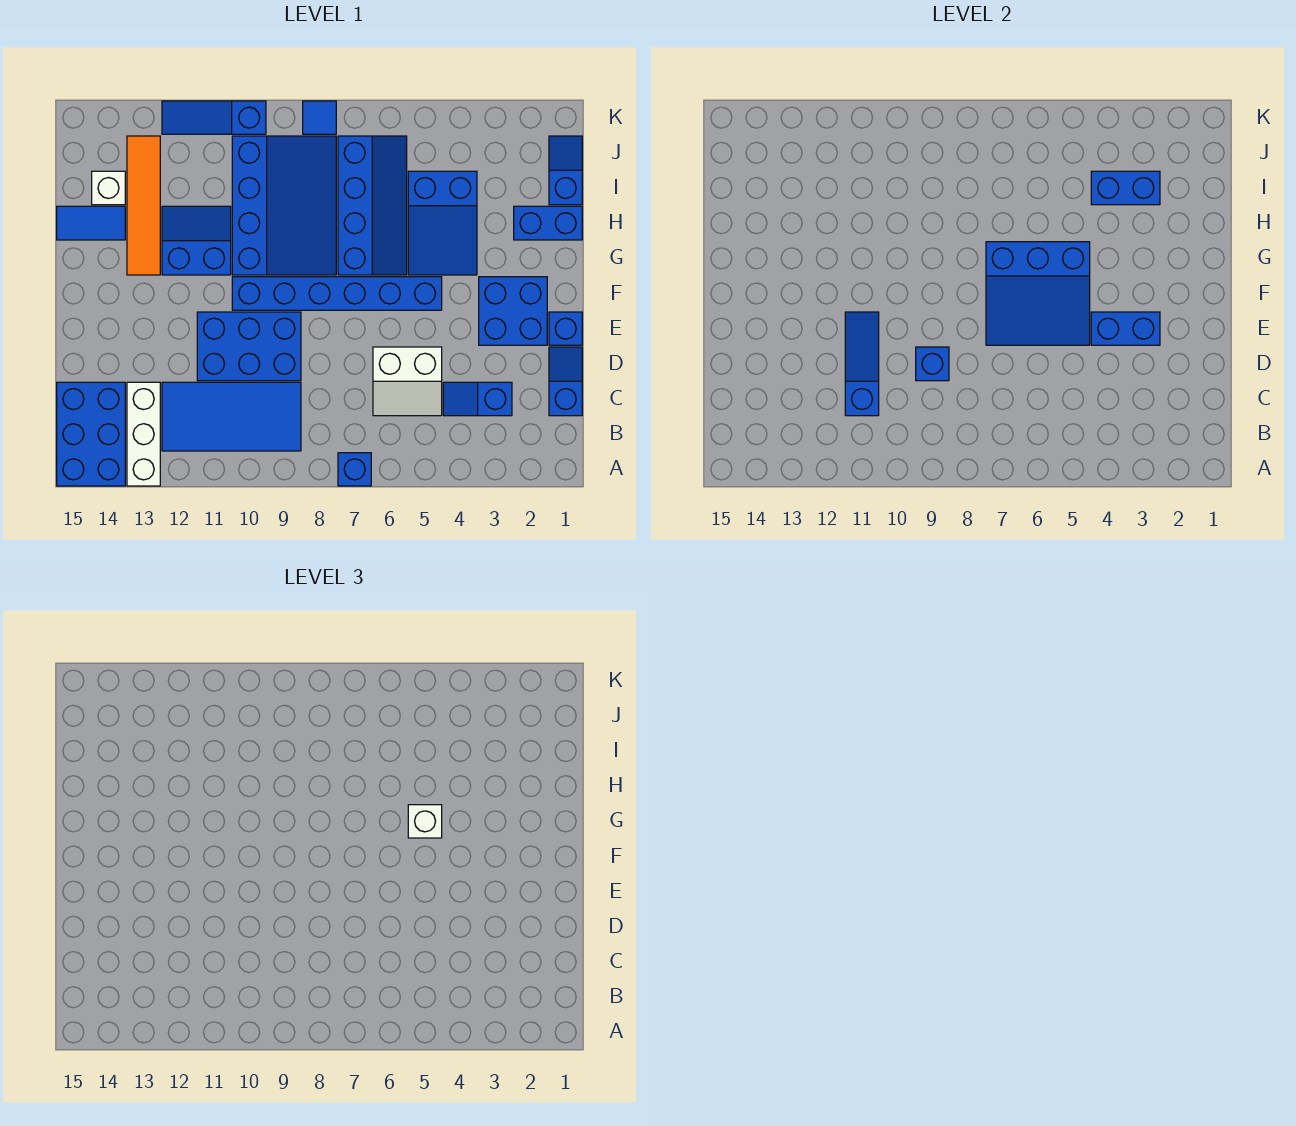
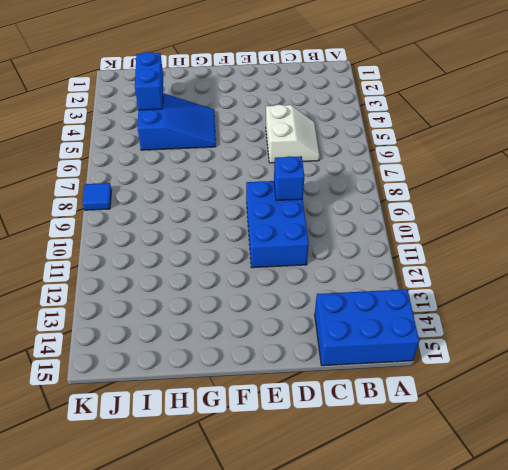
none -> blue 1x1 brick [338,453,371,486]
none -> white 1x3 brick [127,382,160,486]
none -> blue 2x4 tile [162,382,301,451]

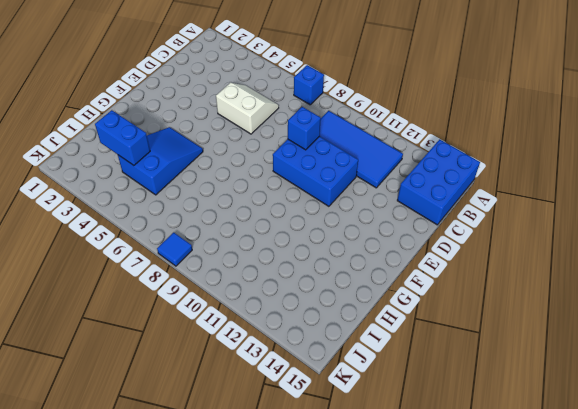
none -> white 1x3 brick [127,382,160,486]
none -> blue 1x2 slope [549,347,582,416]
none -> blue 1x2 slope [443,382,512,416]

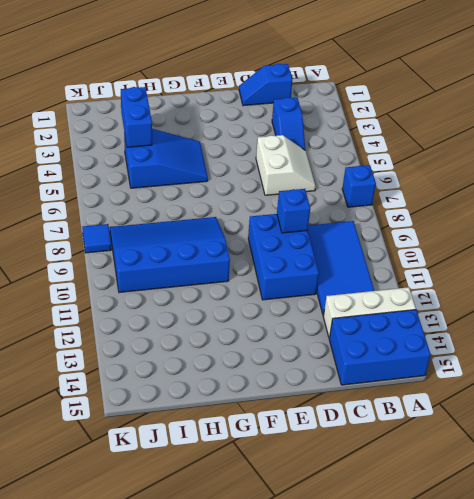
none -> blue 1x1 brick [549,312,582,345]
none -> blue 2x2 brick [479,277,547,345]
none -> blue 1x6 brick [232,277,442,310]

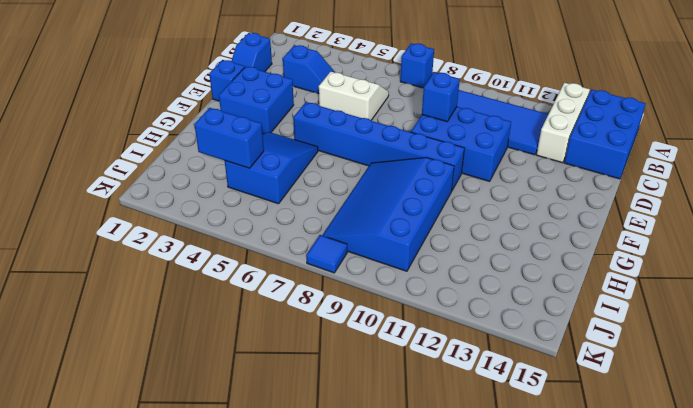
none -> blue 2x4 slope [338,136,407,275]
none -> blue 2x2 slope [162,206,231,275]
none -> orange 1x4 tile [127,136,160,275]

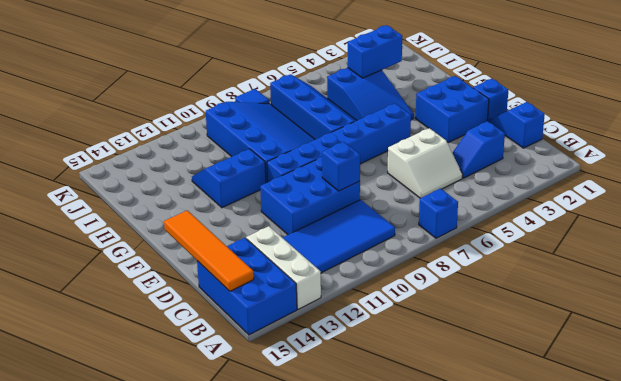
orange 1x4 tile [164,210,254,291] -> orange 1x4 tile moved to [127,136,160,275]
none -> blue 1x2 brick [514,206,582,240]
none -> blue 1x2 tile [57,206,125,240]
none -> blue 1x2 slope [549,136,582,205]

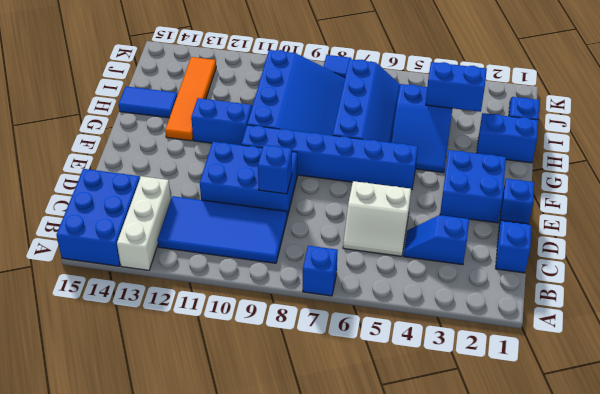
none -> white 1x1 brick [92,171,125,205]
none -> blue 1x3 slope [162,101,266,134]
none -> blue 1x3 slope [845,312,879,416]

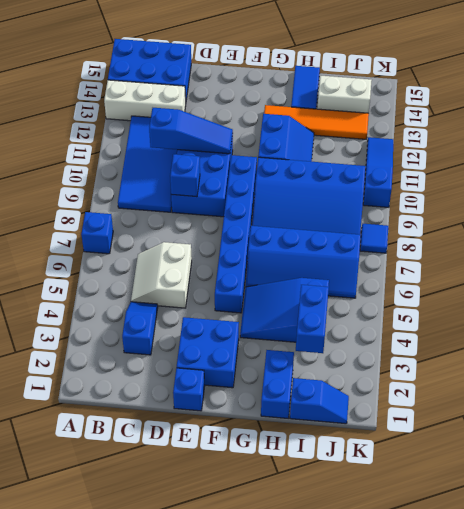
white 1x2 brick [317,75,372,113] -> white 1x1 brick [92,171,125,205]
none -> blue 1x2 slope [549,347,582,416]
none -> blue 1x2 brick [1091,312,1160,345]
none -> blue 3x3 slope [986,242,1090,345]

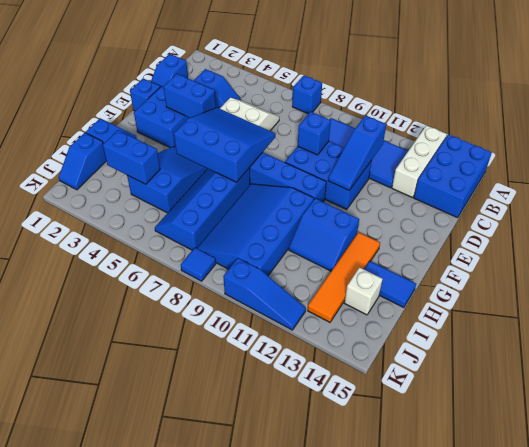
none -> white 1x1 brick [408,805,442,838]

